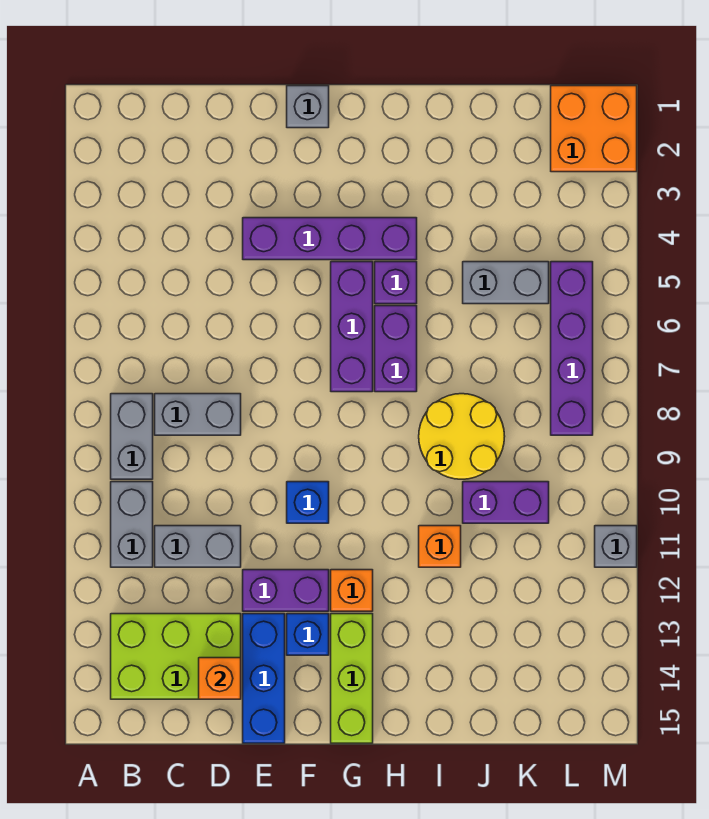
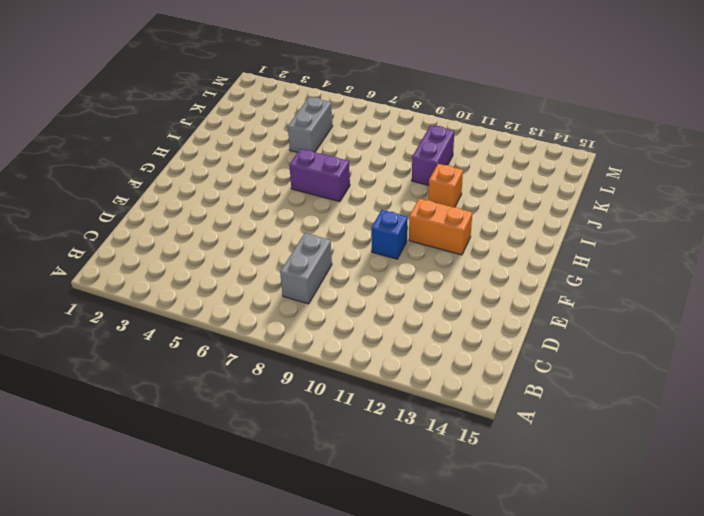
orange 1x2 brick [409,199,473,255] -> orange 1x1 brick [331,570,373,611]
none -> grey 1x2 brick [111,394,153,479]
none -> grey 1x2 brick [111,482,153,567]
none -> lime 2x3 brick [111,614,241,699]

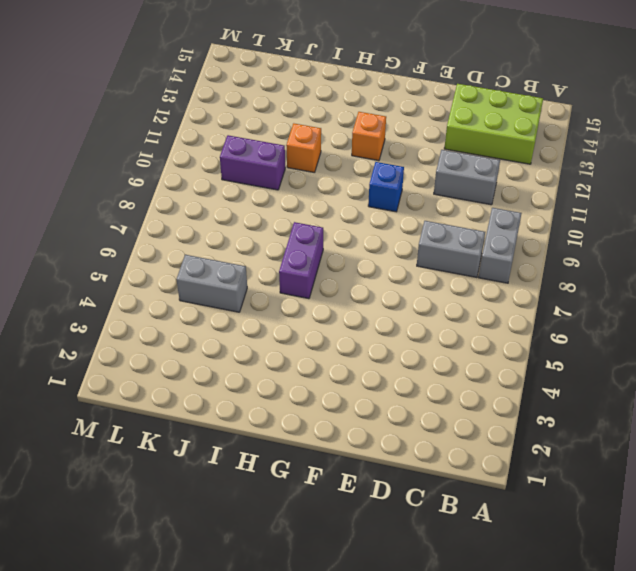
none -> grey 1x2 brick [111,482,153,567]
none -> purple 1x4 brick [243,218,417,260]
none -> purple 1x2 brick [243,570,329,611]

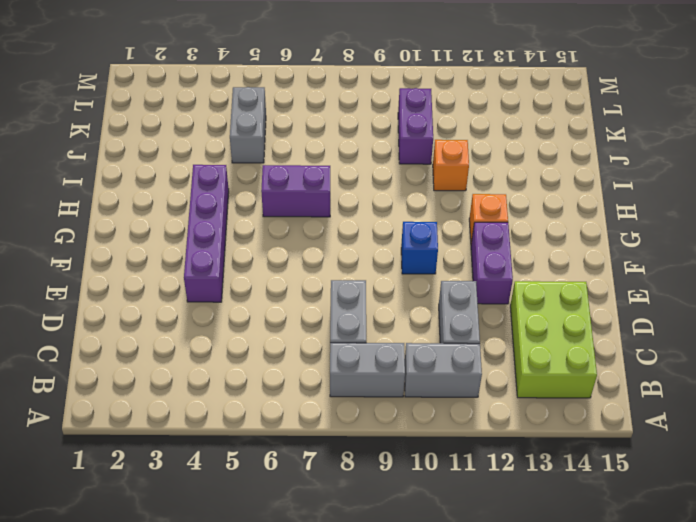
none -> blue 1x3 brick [243,614,285,743]
none -> grey 1x1 brick [287,86,329,128]
none -> blue 1x1 brick [287,614,329,655]

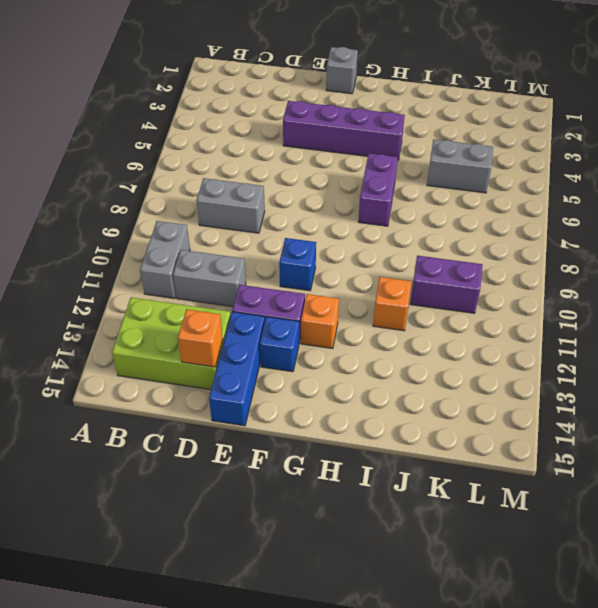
none -> grey 1x2 brick [111,394,153,479]
none -> purple 1x3 brick [331,262,373,392]
none -> lime 1x3 brick [331,614,373,743]

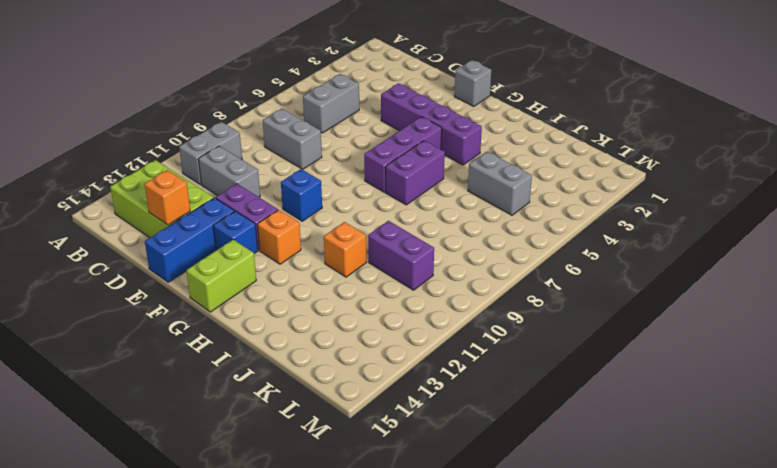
grey 1x2 brick [303,74,359,133] -> grey 1x2 brick moved to [111,394,153,479]
lime 1x2 brick [186,239,256,312] -> lime 1x3 brick [331,614,373,743]
none -> purple 1x1 brick [375,262,417,304]
none -> yellow 2x2 round brick [419,394,505,479]
none -> orange 2x2 brick [551,86,637,172]

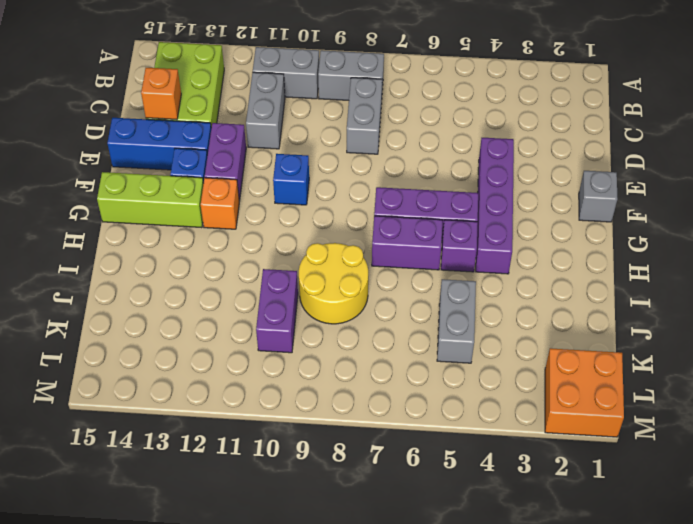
none -> orange 1x1 brick [419,526,461,567]
none -> purple 1x4 brick [551,262,593,435]
none -> grey 1x1 brick [595,526,637,567]

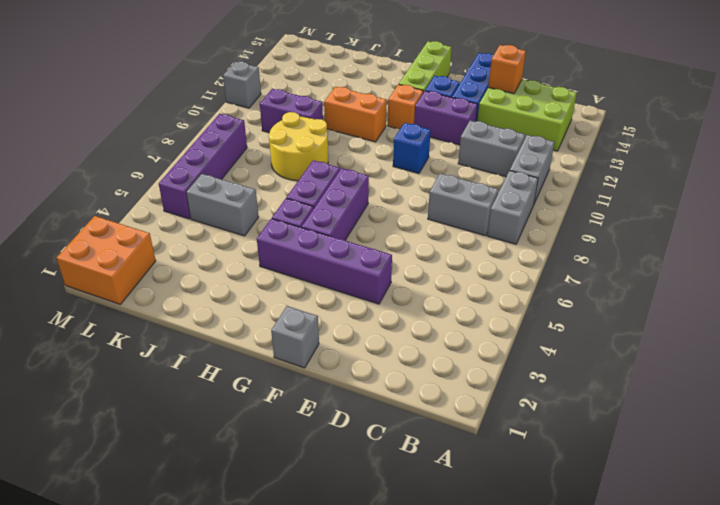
orange 1x2 brick [324,87,387,142] -> orange 1x1 brick [419,526,461,567]

